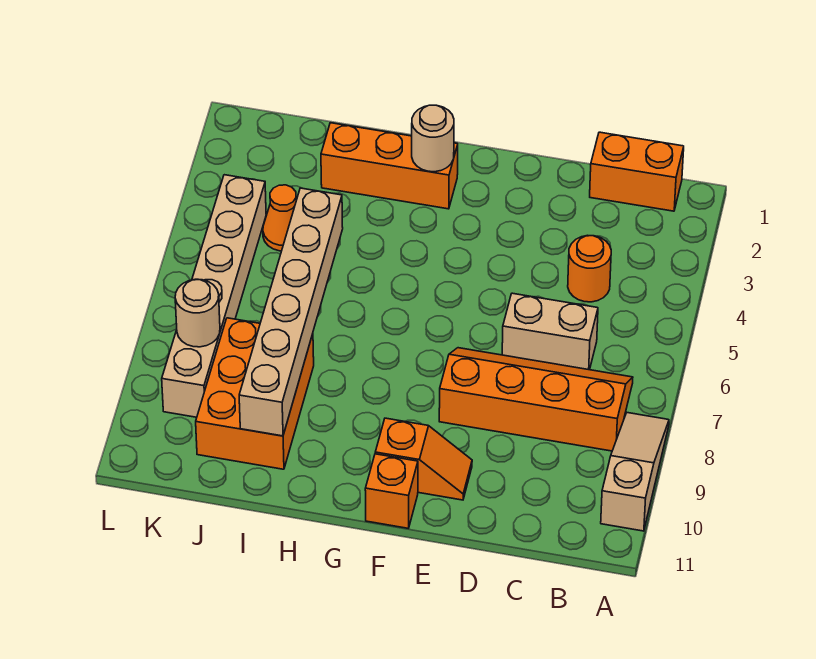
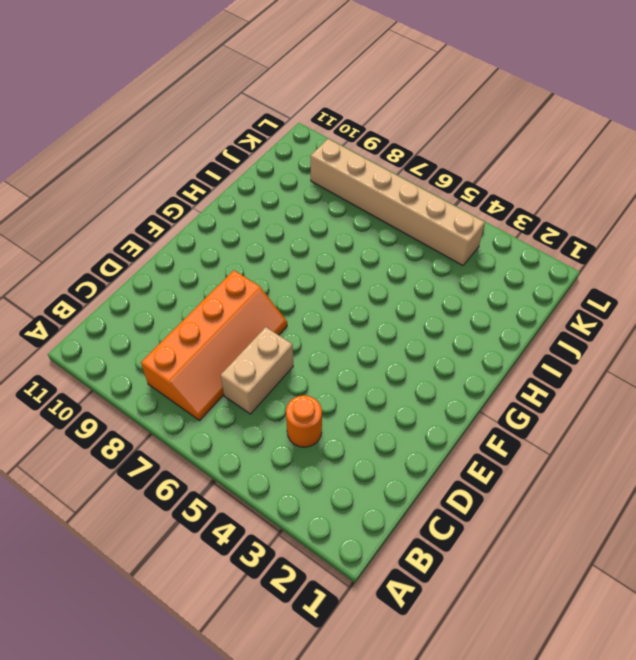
none -> tan 1x3 slope [601,413,669,531]
none -> orange 1x2 brick [590,132,684,211]
none -> orange 1x2 slope [375,418,472,500]

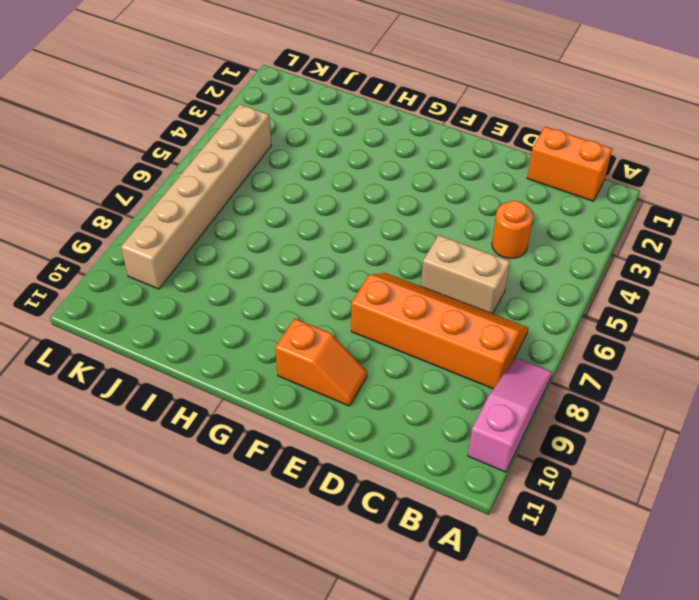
pink 1x3 slope [468,358,552,472] -> tan 1x3 slope [601,413,669,531]
none -> orange 1x1 brick [365,454,418,528]
none -> orange 1x3 brick [321,123,458,209]
none -> orange 2x3 brick [196,318,314,469]

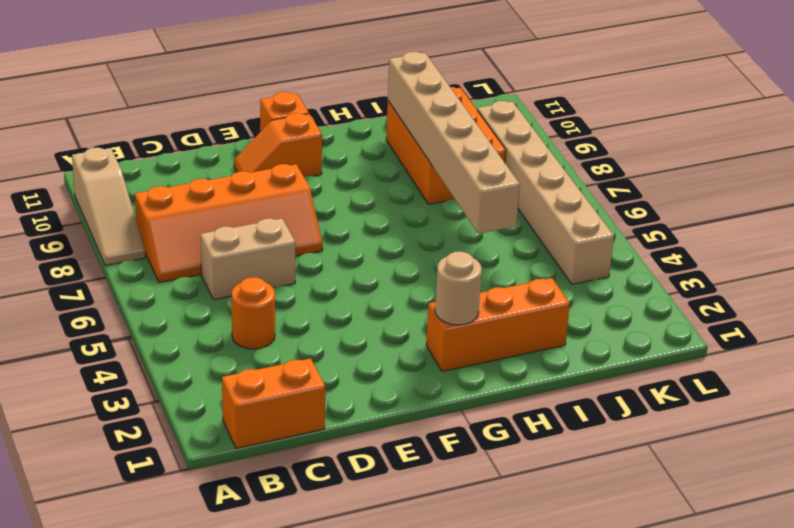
none -> orange 1x1 cone [263,185,296,251]
none -> tan 1x1 round brick [175,279,220,347]

